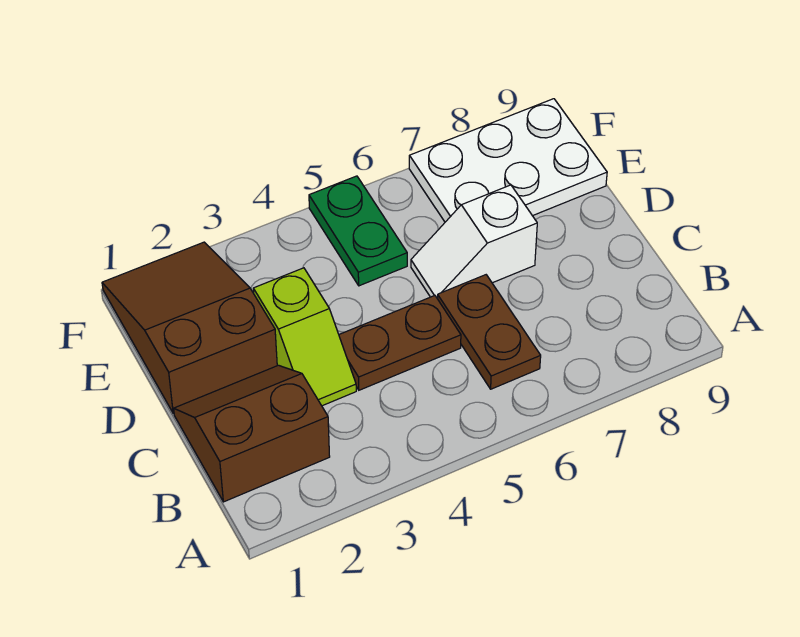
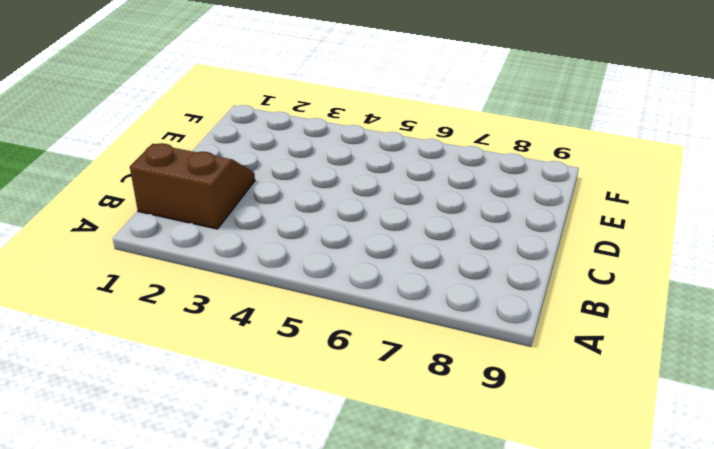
none -> brown 1x2 plate [438,275,541,389]
none -> lime 1x2 slope [253,268,356,406]

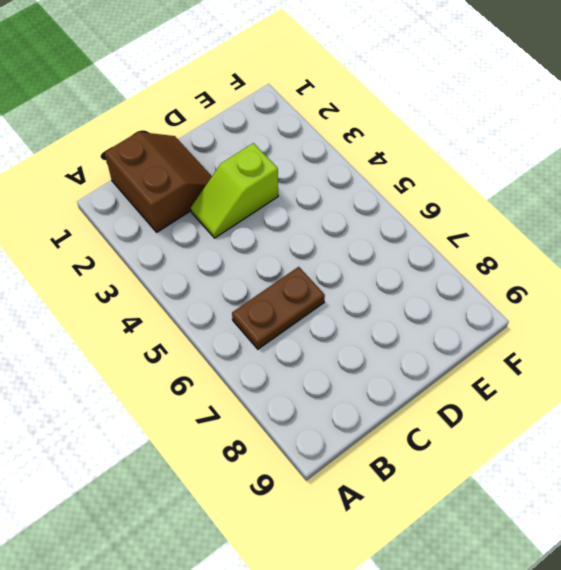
none -> brown 1x2 plate [339,295,461,390]
none -> brown 2x3 slope [102,242,277,413]

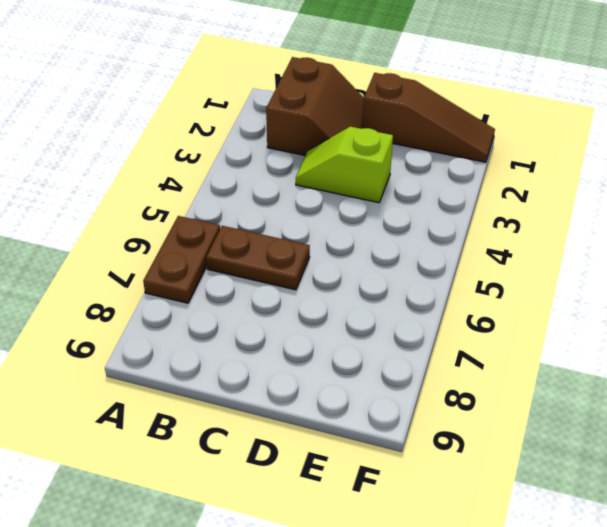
brown 1x2 plate [143,216,220,303] -> brown 1x2 plate moved to [339,295,461,390]
brown 1x3 slope [362,73,495,162] -> brown 2x3 slope [102,242,277,413]
none -> white 1x2 slope [411,185,537,299]
none -> green 1x2 plate [309,176,407,286]

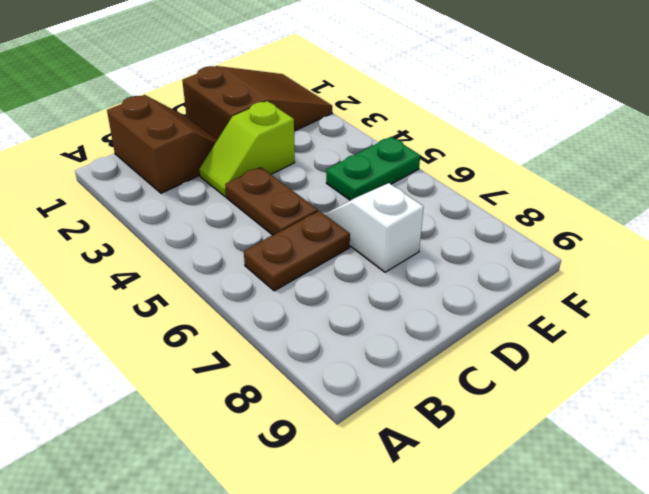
none -> white 2x3 plate [409,99,607,222]

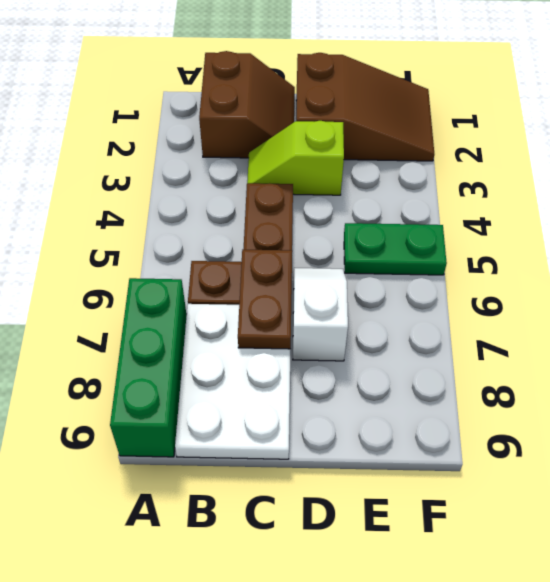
green 1x3 brick [110,278,187,457] -> none
white 2x3 plate [175,304,291,459] -> white 2x3 plate moved to [409,99,607,222]
brown 1x2 plate [238,249,292,349] -> none

